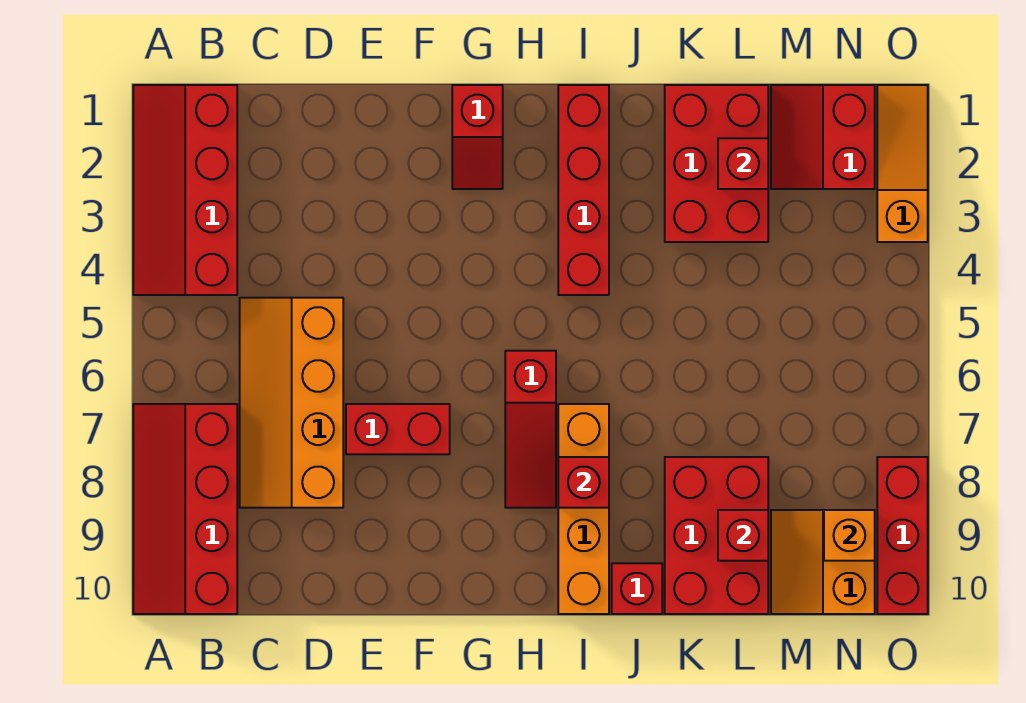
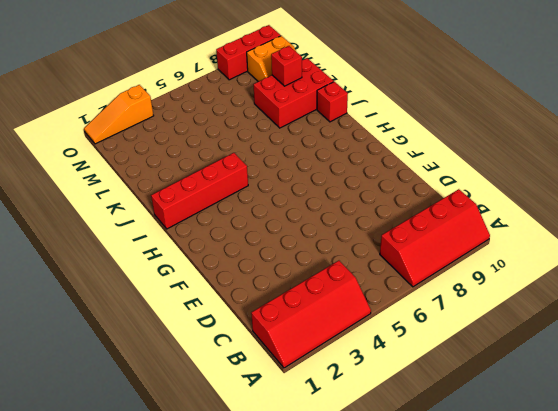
none -> orange 2x4 slope [240,298,343,508]
none -> red 1x2 brick [346,404,450,454]
none -> red 1x2 slope [452,85,503,189]

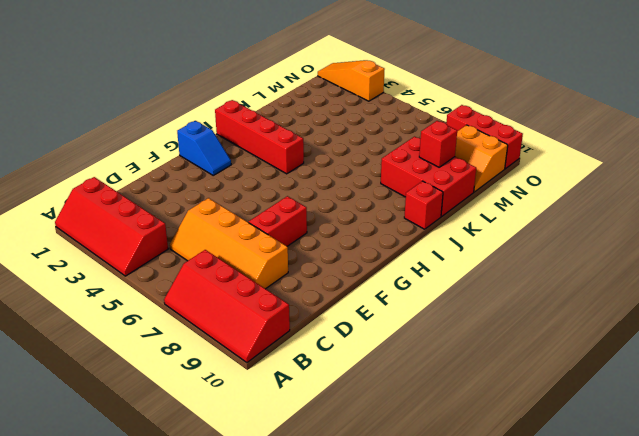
blue 1x2 slope [177,121,231,175] -> red 1x2 slope [452,85,503,189]
none -> red 1x3 slope [505,351,556,508]
none -> orange 1x4 brick [558,404,609,614]
none -> red 2x3 brick [665,85,768,242]

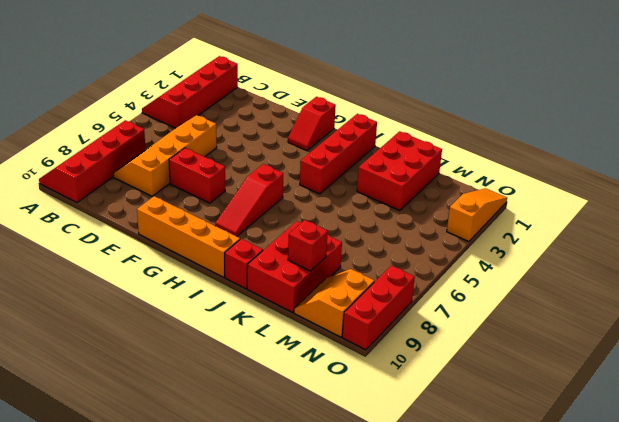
orange 1x4 brick [137,196,240,277] -> orange 1x4 brick turned to [558,404,609,614]
none -> red 2x2 slope [771,85,875,189]
none -> red 1x1 brick [558,457,609,508]
none -> red 1x1 brick [718,138,768,189]

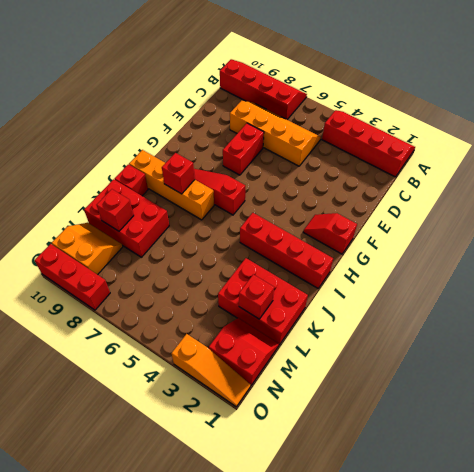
none -> orange 1x1 brick [824,510,875,561]

